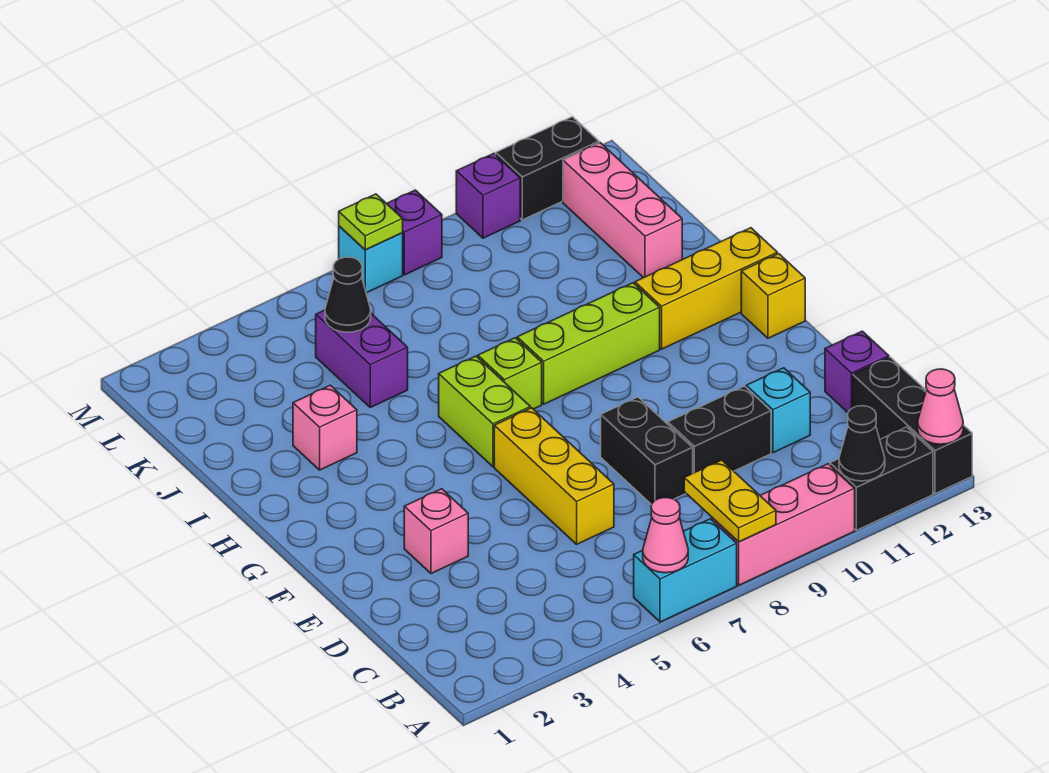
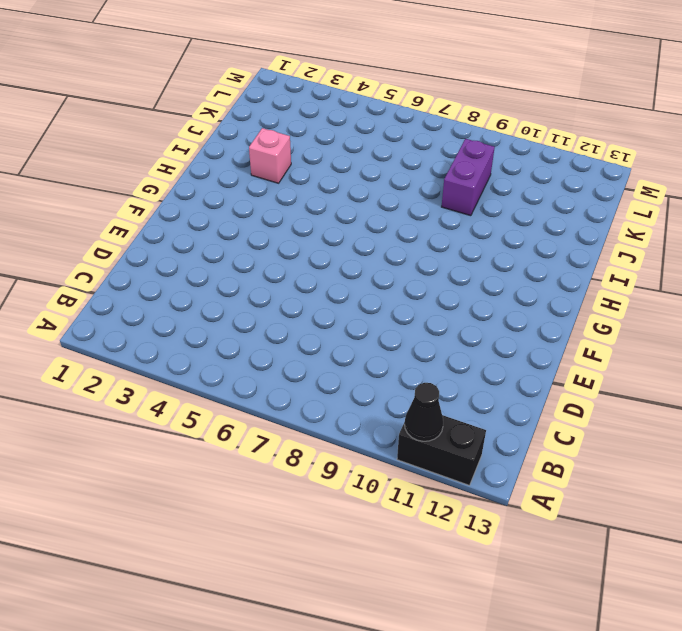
purple 1x2 brick [442,139,495,216] -> purple 1x2 brick moved to [316,310,408,407]
none -> cyan 1x2 brick [634,519,737,622]
none -> pink 1x3 brick [712,464,855,585]
none -> black 1x3 brick [853,357,972,494]

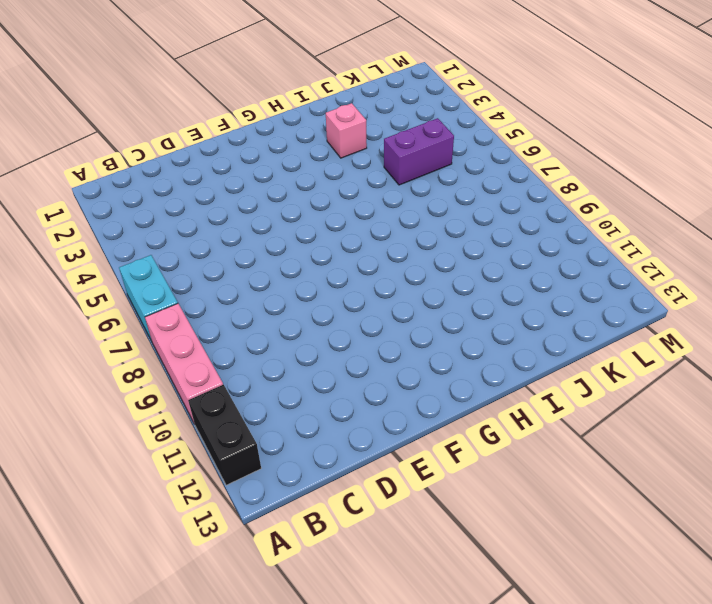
none -> black 1x3 brick [853,357,972,494]
none -> yellow 1x3 brick [494,408,614,544]
none -> black 1x2 brick [601,397,693,505]

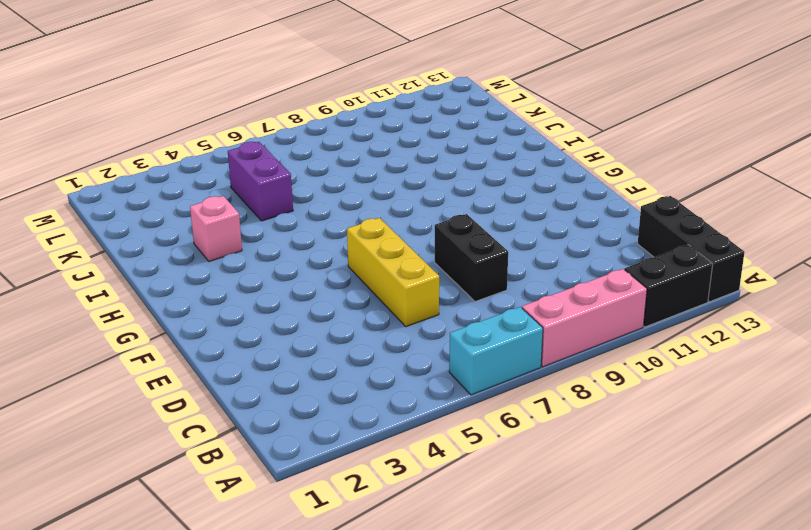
none -> black 1x2 brick [668,386,771,473]
none -> cyan 1x1 brick [746,368,810,453]
none -> purple 1x1 brick [825,331,889,413]

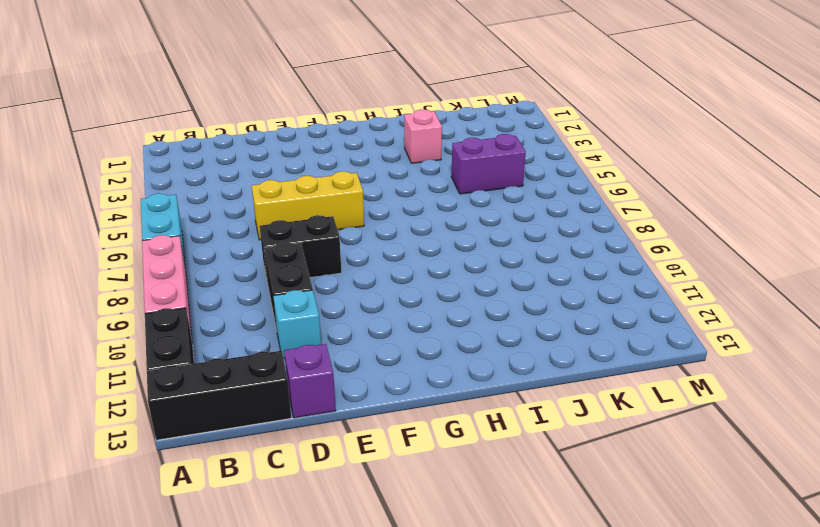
none -> pink 1x1 brick [404,489,468,574]
none -> lime 1x2 brick [439,356,530,467]
none -> yellow 1x1 brick [741,254,805,338]

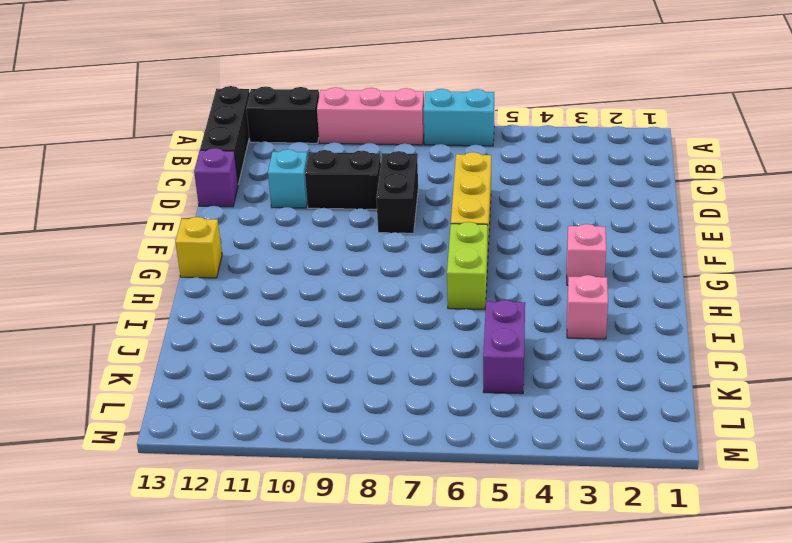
pink 1x1 brick [567,224,606,285] -> pink 1x1 brick moved to [404,489,468,574]
none -> lime 1x1 brick [478,338,542,409]
none -> lime 1x3 brick [517,283,660,404]
none -> yellow 1x3 brick [635,228,777,349]

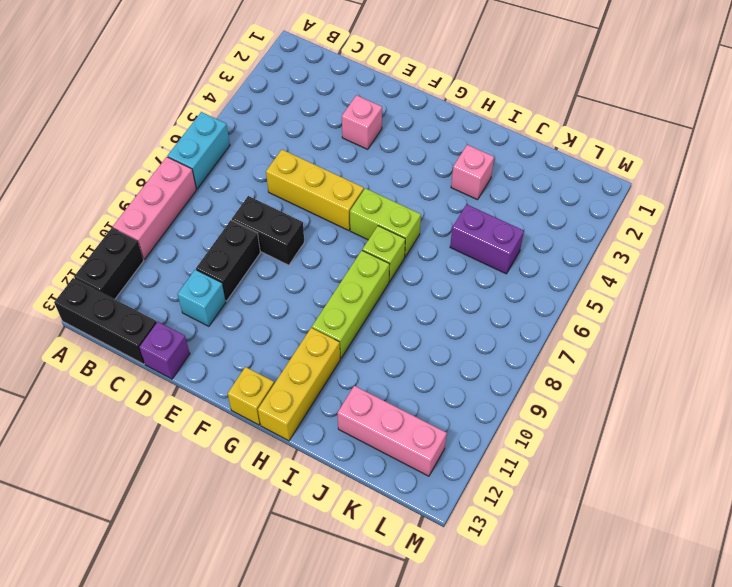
none -> cyan 1x1 brick [339,226,403,293]
none -> purple 1x1 brick [386,190,442,275]
none -> purple 1x1 brick [456,153,520,238]

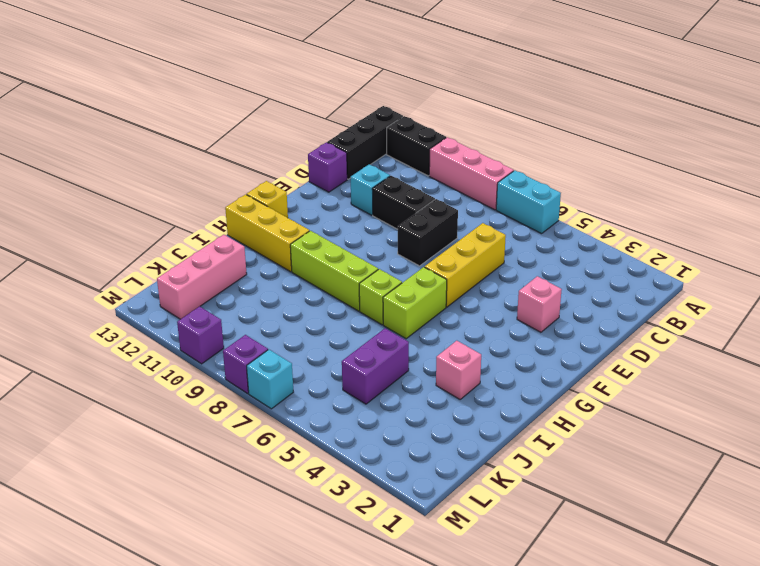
none -> black 1x2 brick [496,117,599,220]
none -> pink 1x1 cone [643,498,688,573]
none -> yellow 1x2 plate [684,460,776,542]

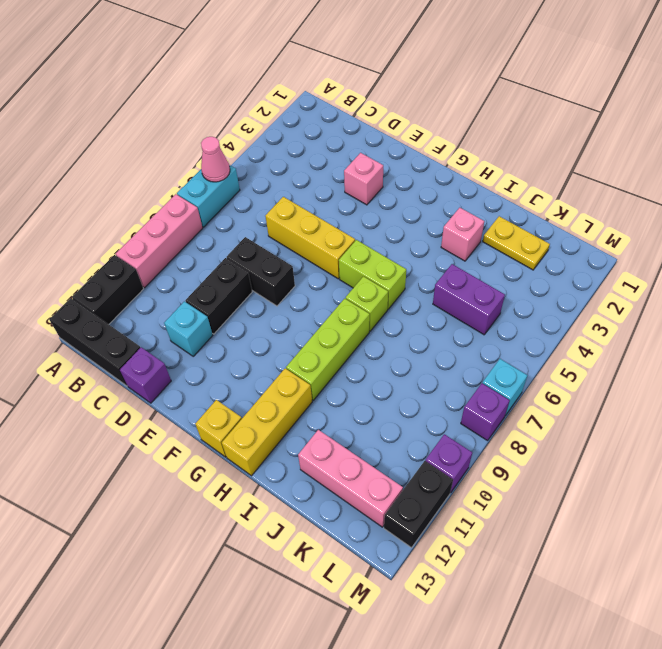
yellow 1x2 plate [483,216,550,270] -> yellow 1x2 plate moved to [684,460,776,542]
none -> black 1x1 cone [839,406,885,481]
none -> pink 1x1 cone [918,369,963,444]
none -> black 1x1 cone [325,257,371,332]

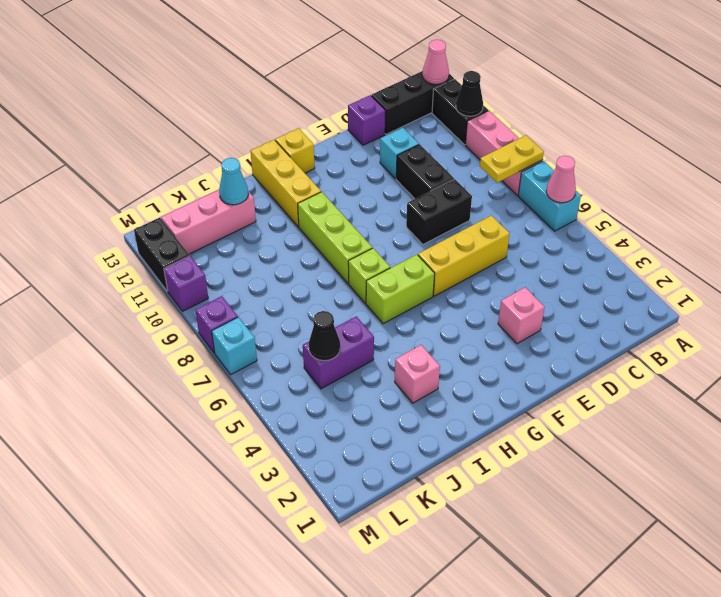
cyan 1x1 cone [219,158,248,205] -> none
none -> lime 1x1 plate [339,194,403,250]

